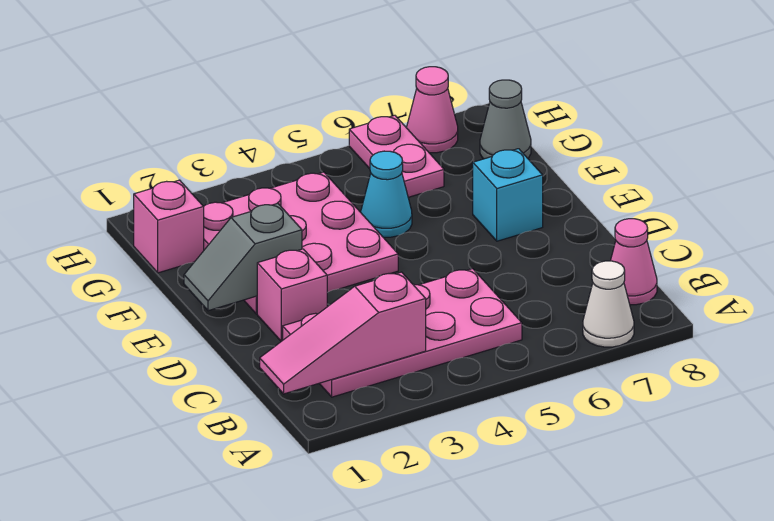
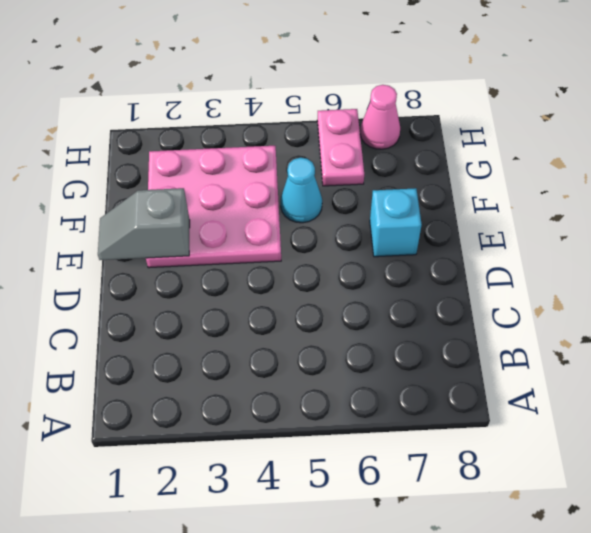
none -> white 1x1 cone [583,261,634,347]
none -> pink 2x4 plate [283,269,522,397]
none -> pink 1x1 cone [611,219,657,305]

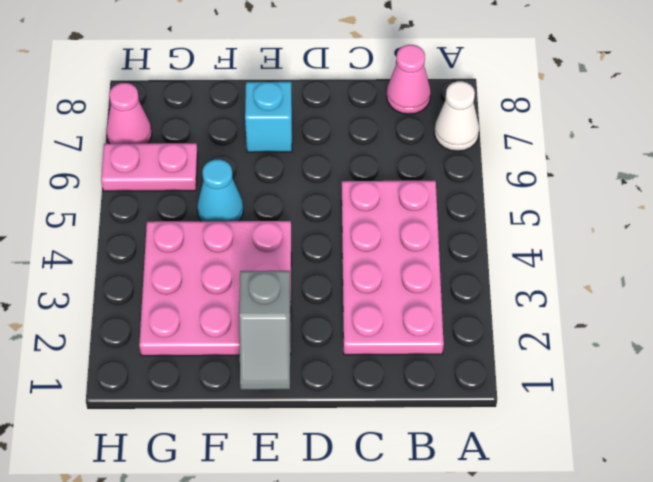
none -> pink 1x1 brick [257,249,327,341]
none -> pink 1x1 brick [134,180,204,273]
none -> grey 1x1 cone [480,80,531,159]

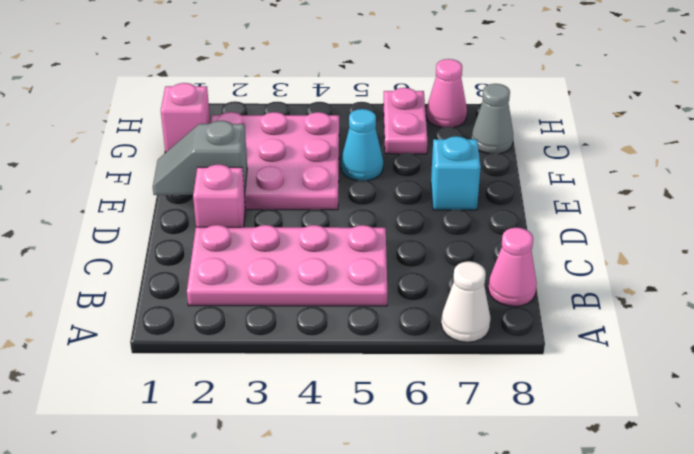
none -> pink 1x3 slope [260,272,426,394]

